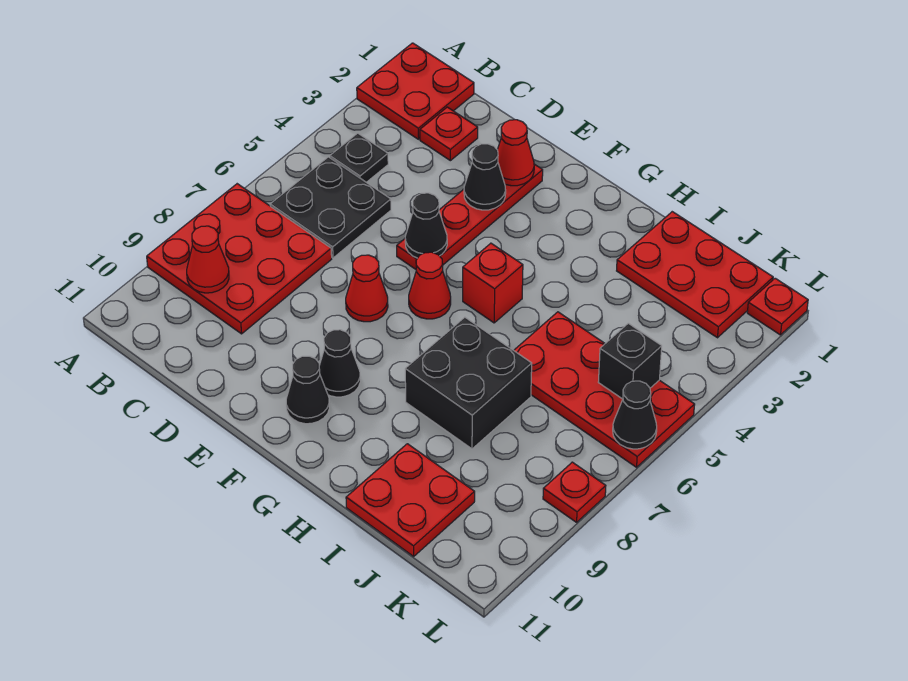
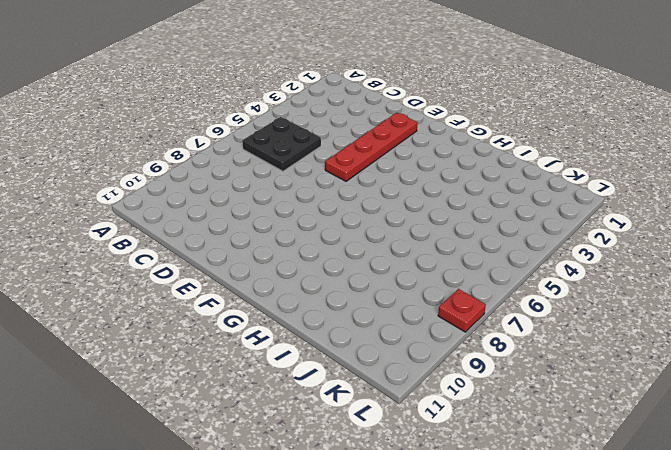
none -> red 2x2 plate [357,43,474,139]
none -> red 3x3 plate [147,184,332,334]
none -> black 1x1 plate [330,133,388,182]

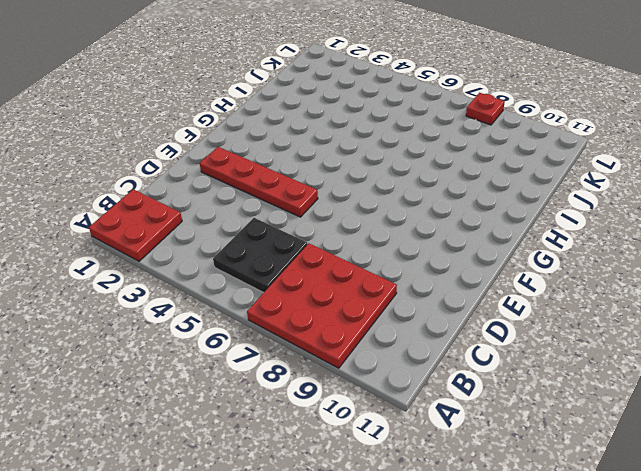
none -> black 1x1 plate [330,133,388,182]
none -> red 1x1 plate [420,107,478,161]
none -> red 1x1 cone [346,255,388,322]

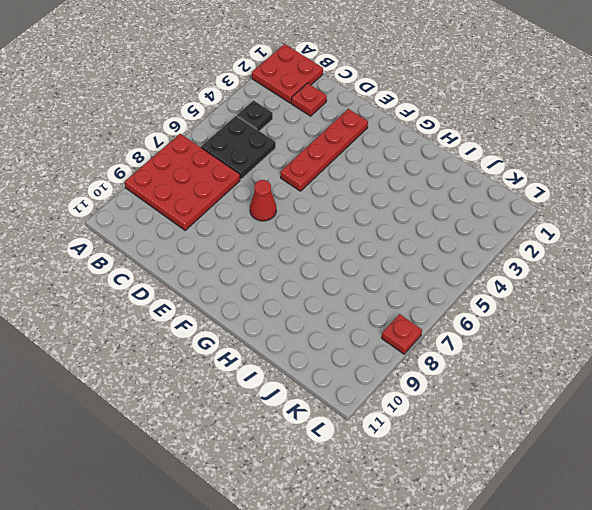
none -> red 1x1 cone [409,252,451,319]
none -> black 1x1 cone [319,330,360,397]
none -> black 1x1 cone [286,356,329,424]

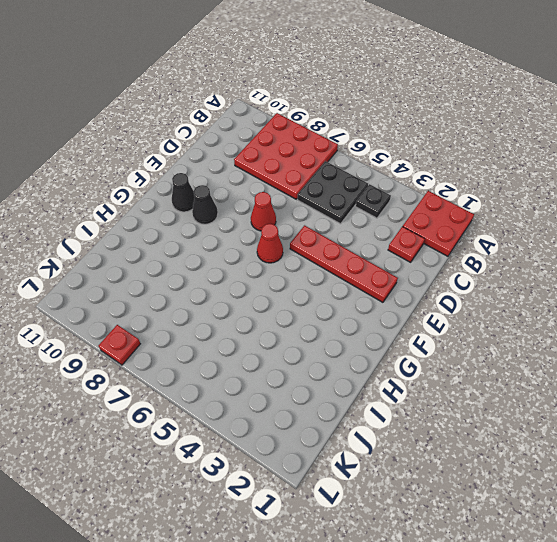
none -> red 1x1 brick [463,243,523,323]
none -> black 2x2 brick [405,317,532,449]
none -> red 2x3 plate [617,212,773,338]

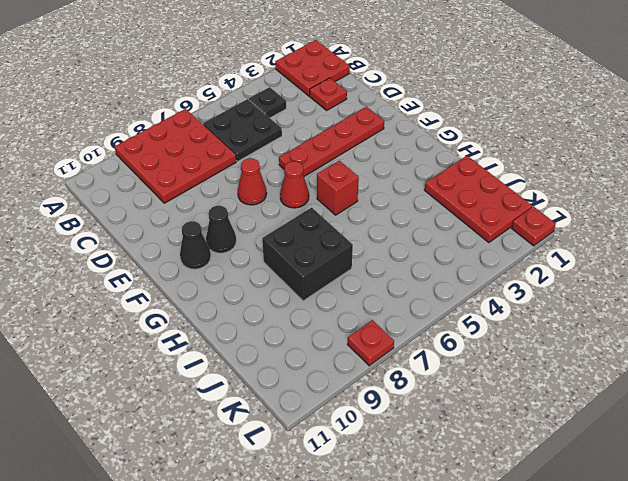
none -> red 2x4 plate [514,312,695,467]
none -> red 2x2 plate [346,444,475,556]
none -> red 1x1 cone [187,226,229,293]

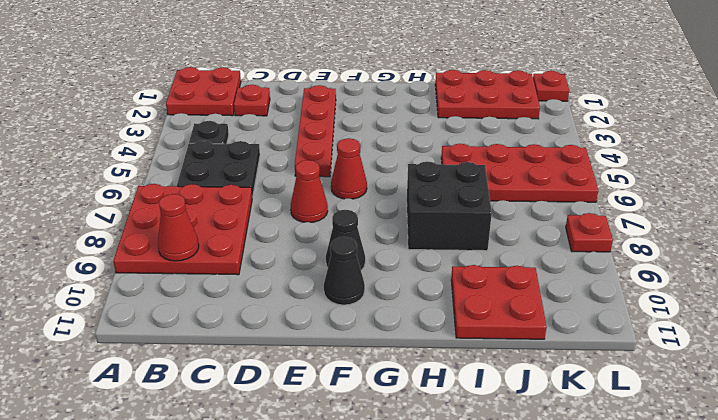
none -> red 1x1 brick [463,243,523,323]
none -> red 1x1 cone [497,120,534,186]
none -> black 1x1 cone [464,144,506,210]

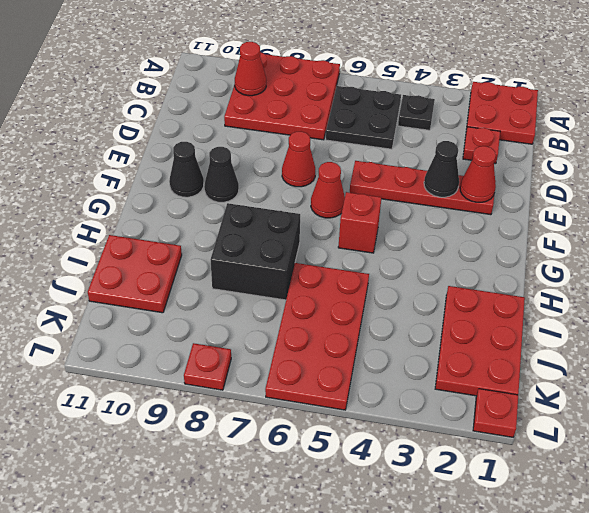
none -> black 1x1 cone [405,193,447,258]
none -> black 1x1 brick [598,323,662,399]
none -> black 1x1 cone [613,381,657,449]

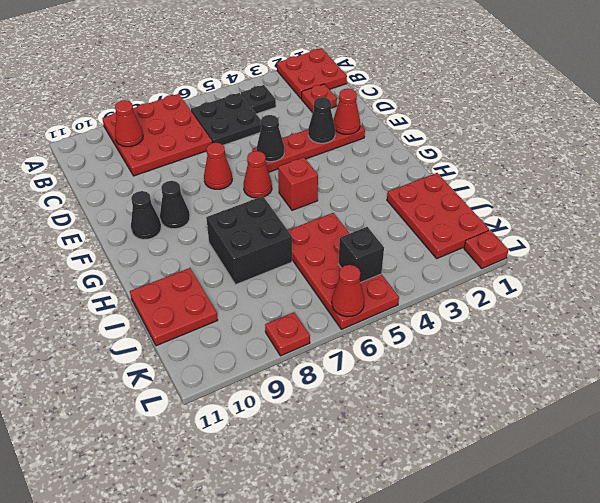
red 1x1 cone [332,265,364,317] -> black 1x1 cone [613,381,657,449]

